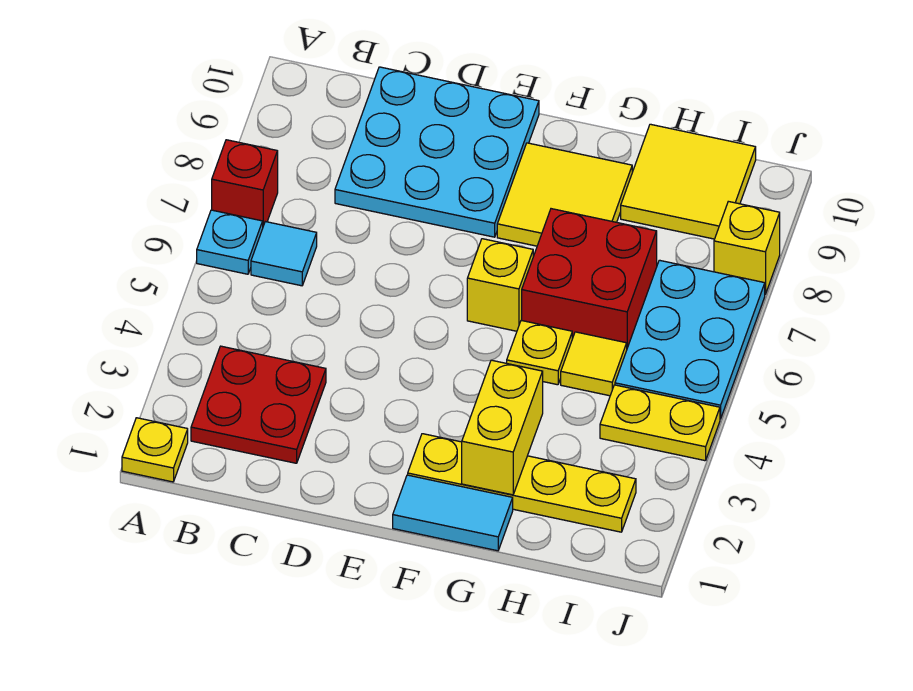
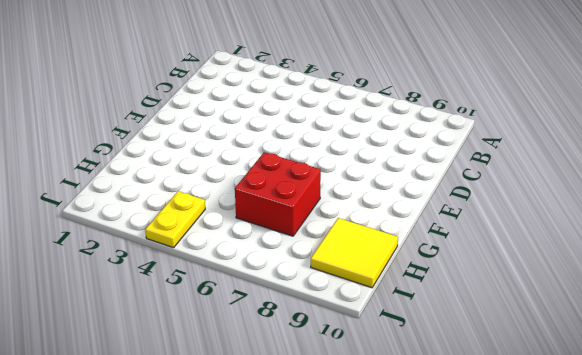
none -> yellow 1x1 plate [122,418,188,482]
none -> cyan 1x1 plate [197,210,263,274]
none -> red 1x1 brick [212,140,278,226]

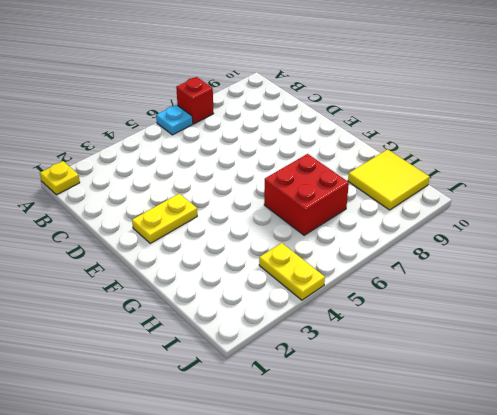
yellow 1x2 plate [132,194,197,243] -> none
none -> red 2x2 plate [191,346,326,463]
none -> cyan 1x1 tile [251,222,317,286]
none -> cyan 3x3 plate [335,67,539,237]

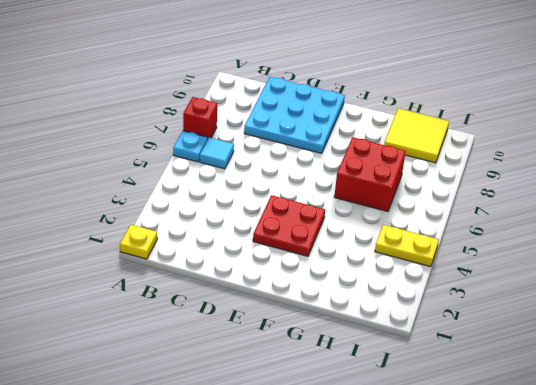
red 2x2 plate [253,195,325,256] -> red 2x2 plate moved to [191,346,326,463]
none -> cyan 1x2 tile [393,475,513,551]
none -> yellow 1x4 plate [408,434,636,532]
none -> yellow 1x1 brick [467,239,533,331]

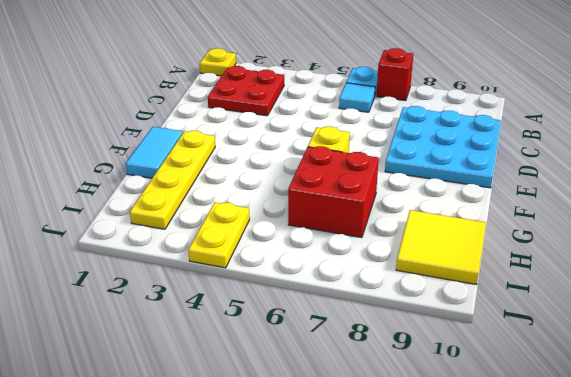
none -> yellow 2x2 tile [497,143,632,246]
none -> yellow 1x1 plate [507,320,572,385]
none -> yellow 1x1 tile [561,332,627,396]

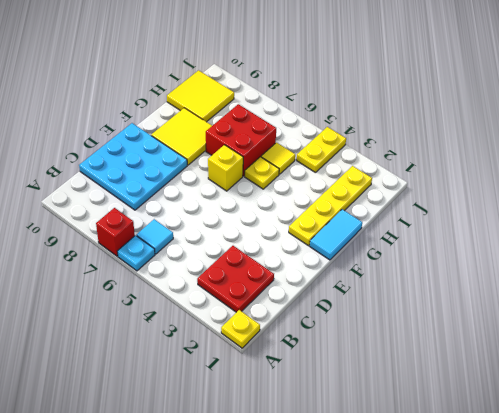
none -> cyan 2x3 plate [615,260,765,419]
none -> yellow 1x1 brick [714,201,780,294]
none -> yellow 1x2 brick [462,360,543,495]

